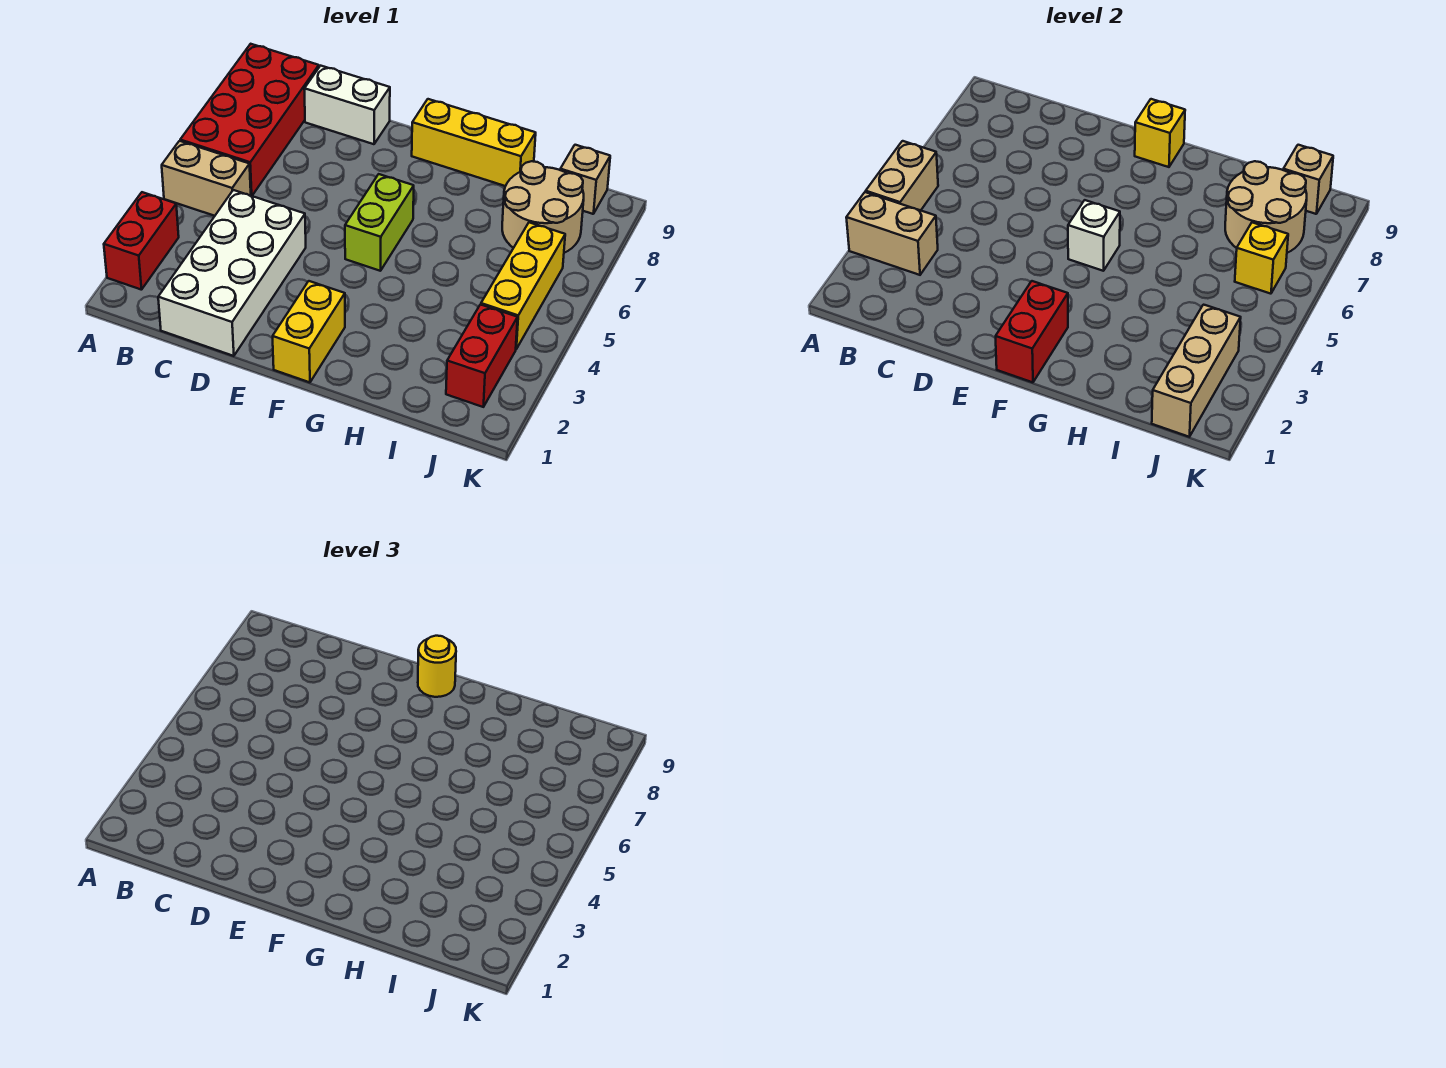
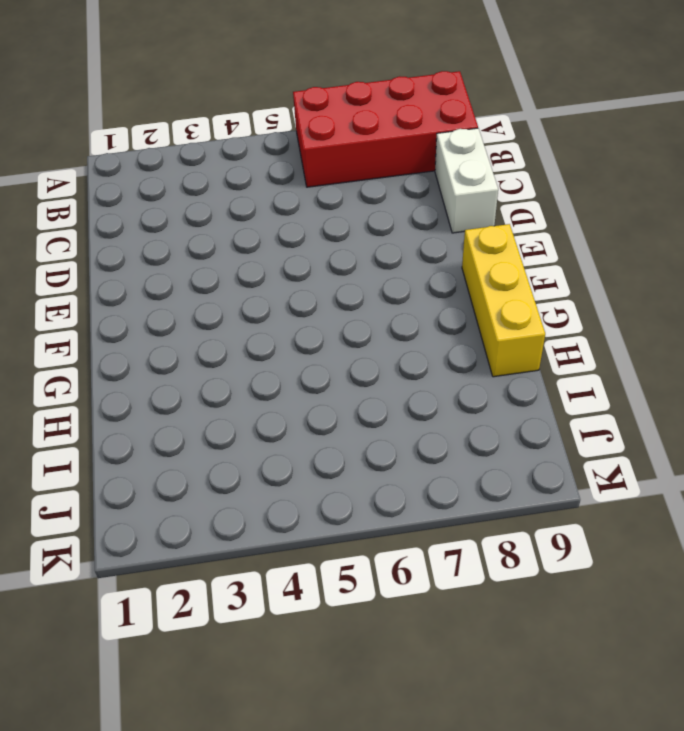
none -> red 1x2 brick [104,192,179,290]
none -> tan 1x2 brick [162,141,251,216]
none -> white 2x4 brick [158,190,306,356]

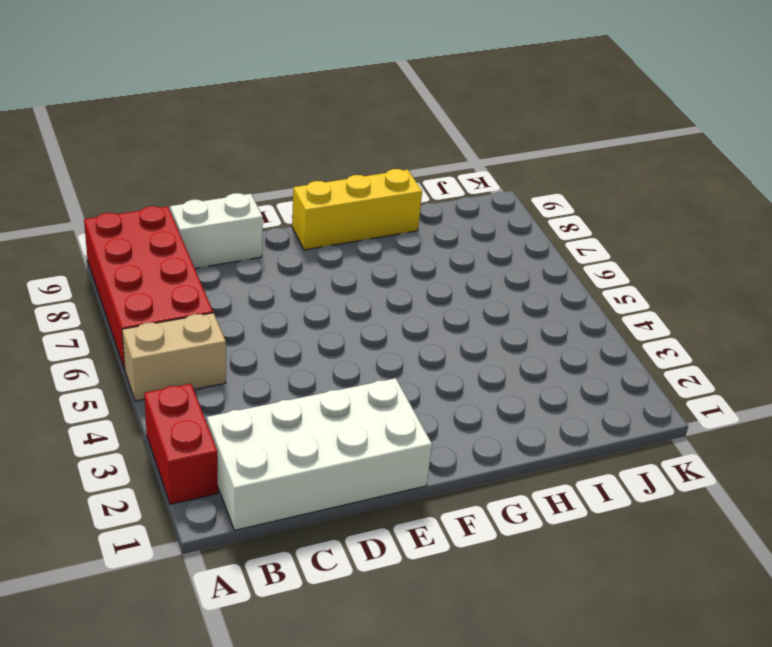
white 2x4 brick [207,378,432,530] -> white 2x4 brick turned to [158,190,306,356]
none -> yellow 1x2 brick [273,281,345,382]
none -> lime 1x2 brick [345,174,414,271]
none -> tan 2x2 round brick [502,161,584,253]

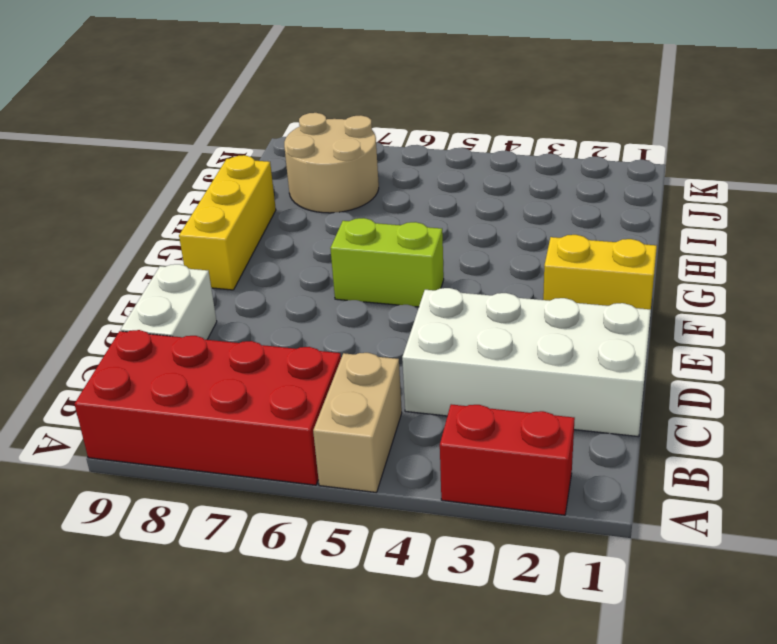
none -> red 1x2 brick [446,305,518,407]
none -> yellow 1x3 brick [481,222,565,349]
none -> tan 1x1 brick [560,145,610,214]

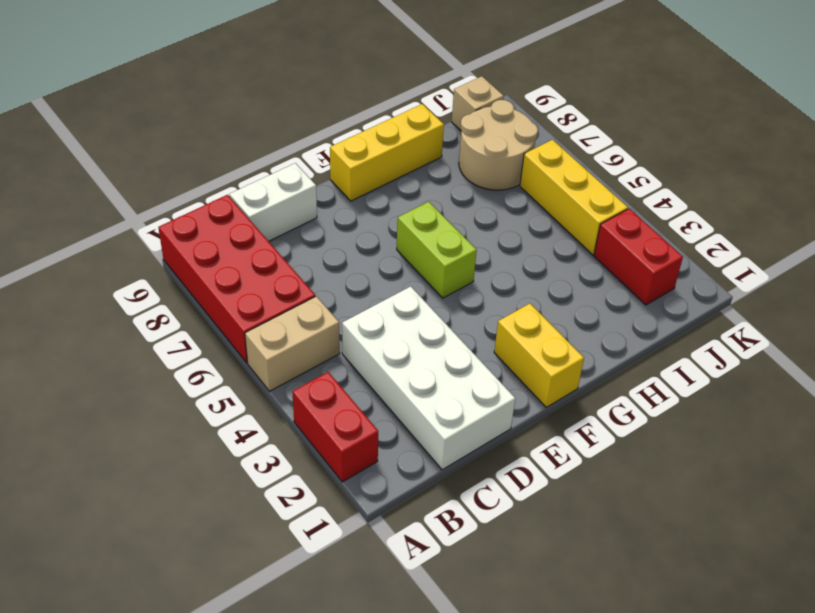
none -> tan 1x2 brick [846,192,938,275]
none -> tan 1x2 brick [866,141,938,210]
none -> red 1x2 brick [996,281,1068,382]

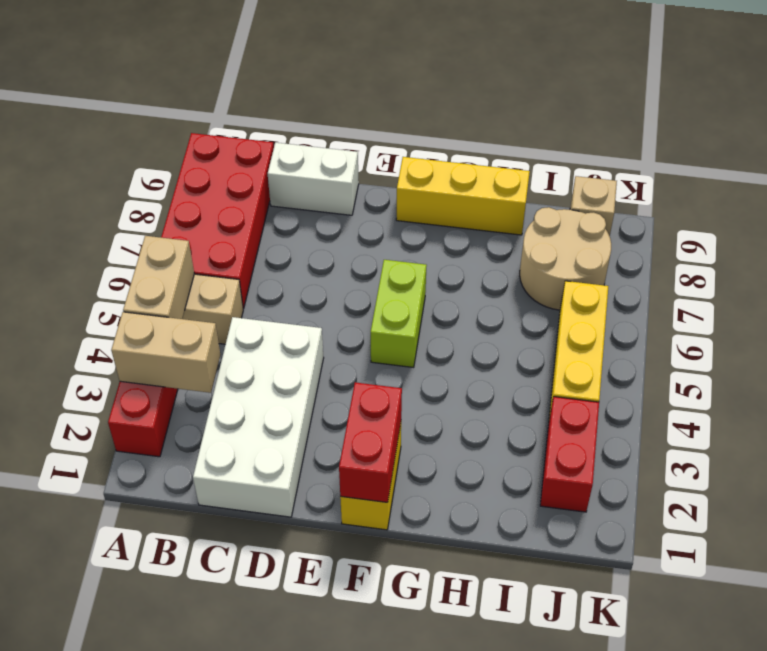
none -> white 1x1 brick [1068,200,1120,271]
none -> yellow 1x1 brick [1135,99,1185,167]
none -> tan 2x2 round brick [1225,161,1307,253]

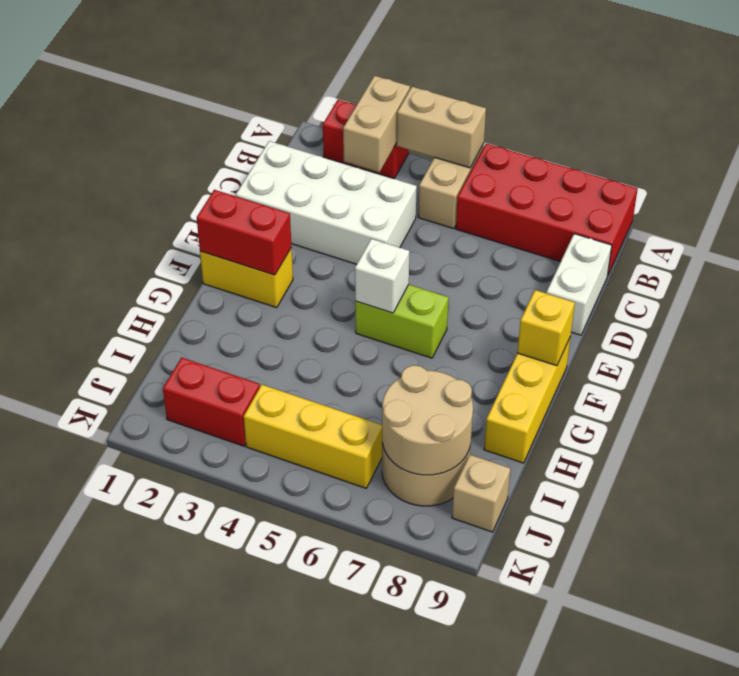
none -> tan 1x3 brick [1152,305,1241,437]
none -> yellow 1x1 brick [1235,222,1288,294]
none -> tan 1x1 brick [1283,145,1333,214]

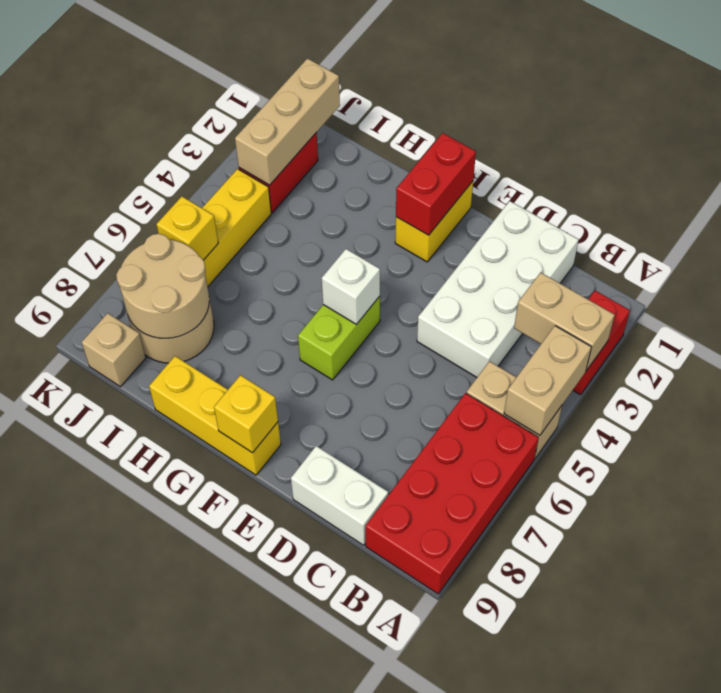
none -> tan 1x1 brick [1283,145,1333,214]
none -> yellow 1x1 round brick [418,636,456,697]

